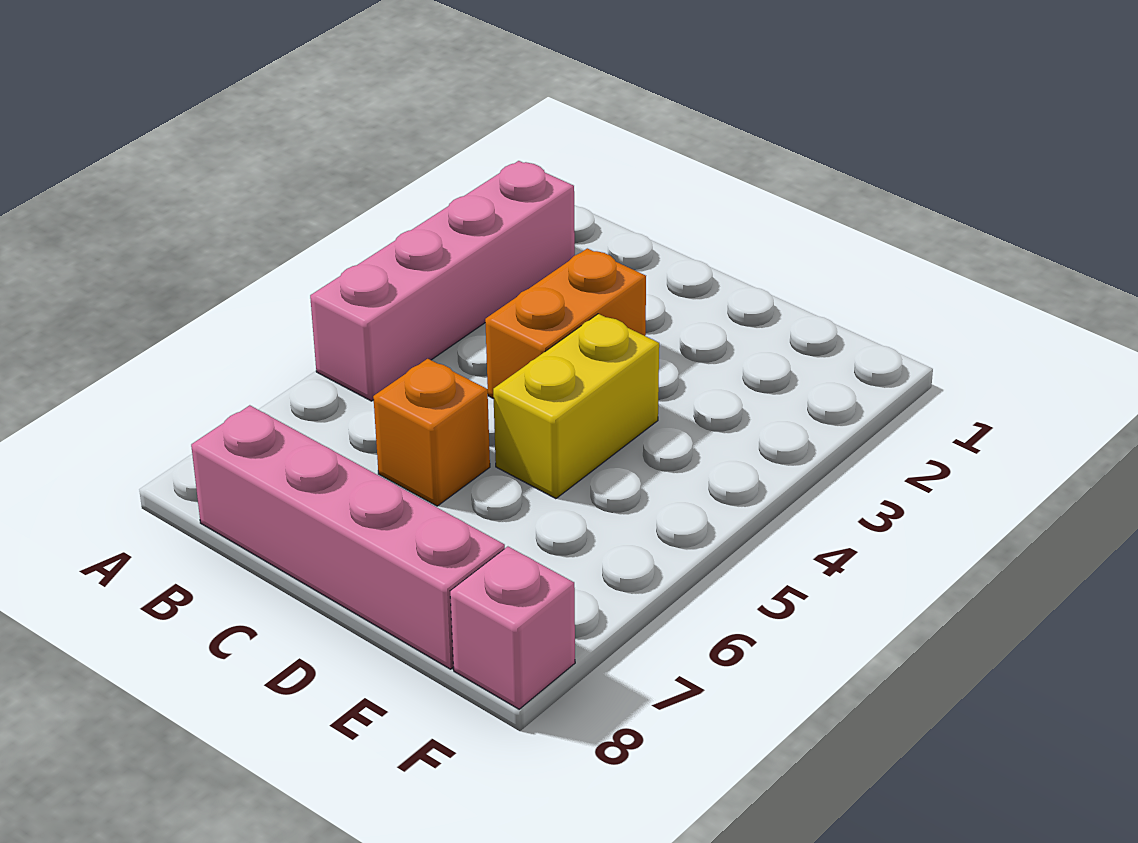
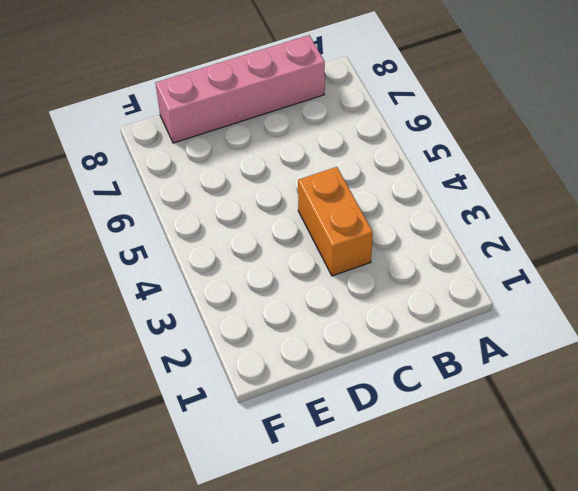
none -> pink 1x4 brick [310,161,575,401]
none -> orange 1x1 brick [373,359,490,506]

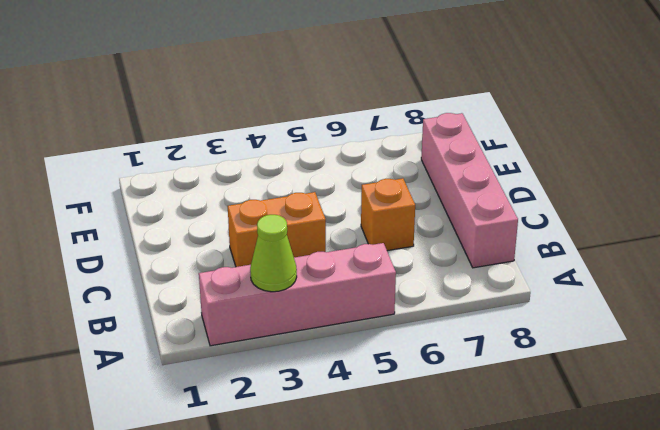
lime 1x1 cone [250,215,297,292] -> none
none -> yellow 1x2 brick [493,314,659,499]
none -> pink 1x1 brick [450,547,575,709]

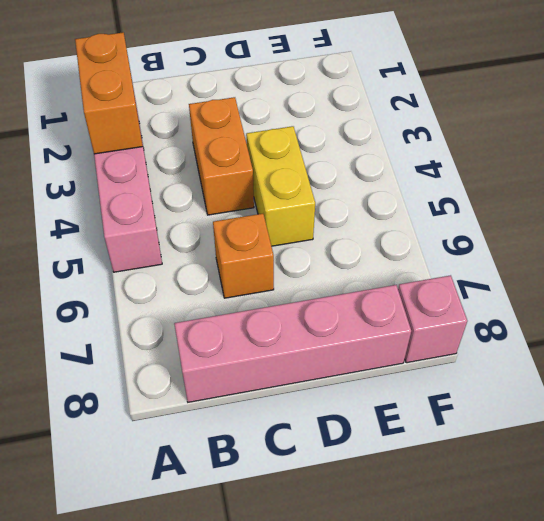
orange 1x2 brick [75,32,143,154] -> none

